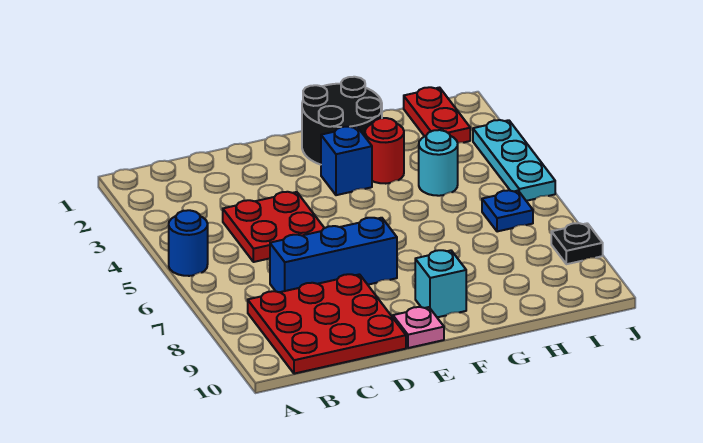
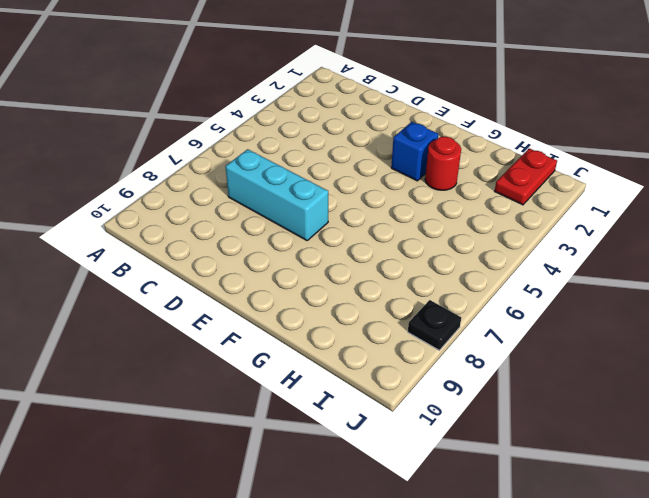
cyan 1x3 brick [225,149,328,240] -> blue 1x3 brick [270,218,397,292]
none -> blue 1x1 round brick [169,210,208,276]
none -> red 3x3 plate [248,274,406,374]
none -> red 2x2 plate [223,192,324,262]

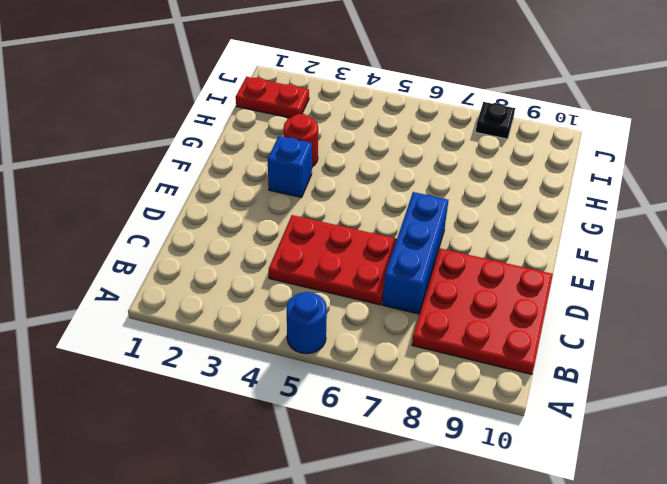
red 2x3 plate [269,215,397,305] -> red 2x2 plate [223,192,324,262]
none -> pink 1x1 plate [393,307,444,348]
none -> black 2x2 round brick [302,77,382,165]
none -> cyan 1x1 brick [415,250,466,317]

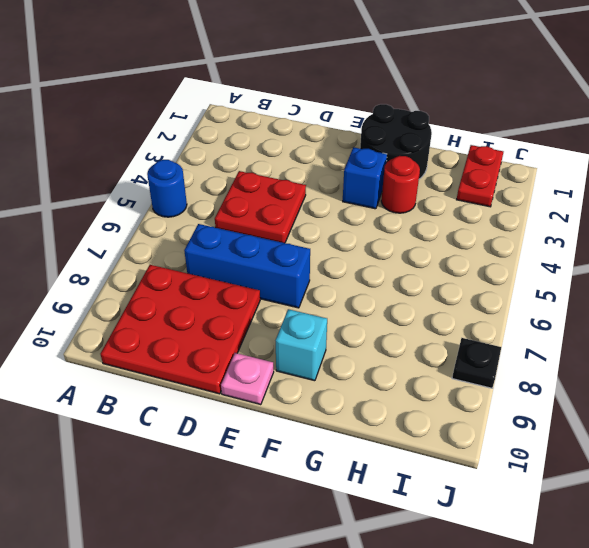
none -> cyan 1x1 round brick [419,130,458,196]
none -> blue 1x1 plate [482,190,533,232]
none -> cyan 1x3 plate [473,120,555,201]

